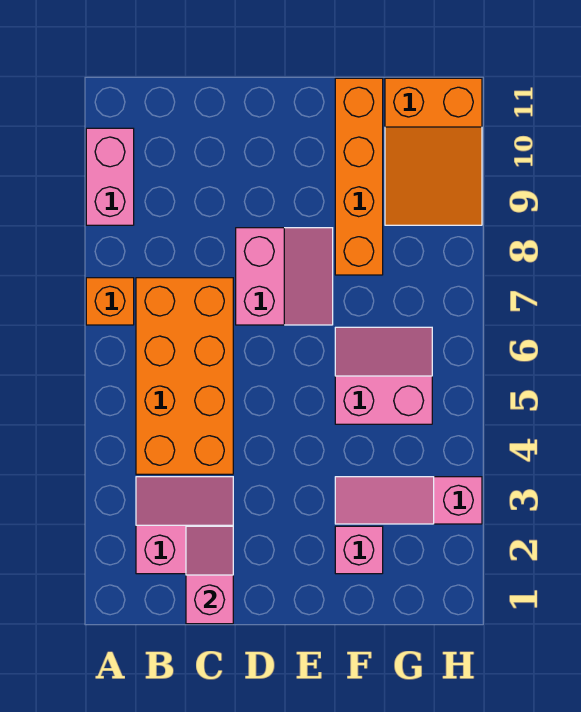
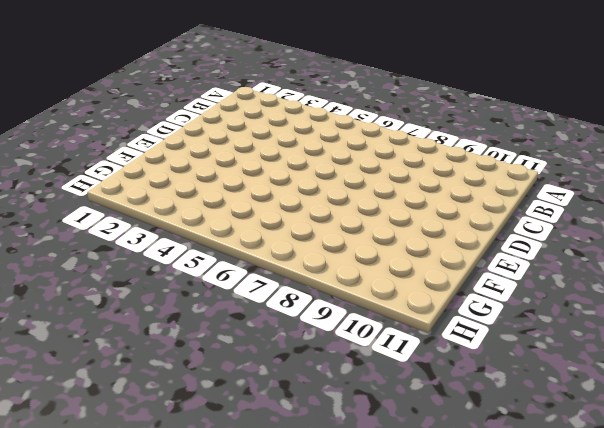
none -> orange 1x1 brick [86,278,134,325]
none -> pink 1x2 brick [86,128,134,225]

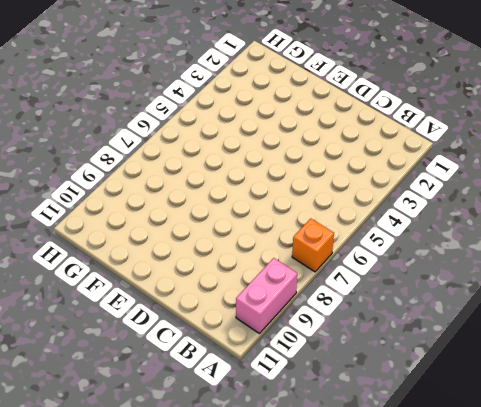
none -> pink 2x2 slope [136,477,233,574]
none -> orange 2x4 brick [136,278,233,474]

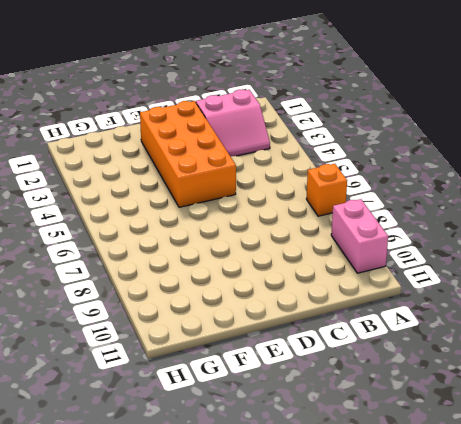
orange 2x4 brick [140,101,236,207] -> orange 2x4 brick moved to [136,278,233,474]
none -> pink 2x2 slope [236,228,333,325]
none -> pink 1x1 brick [335,526,383,574]

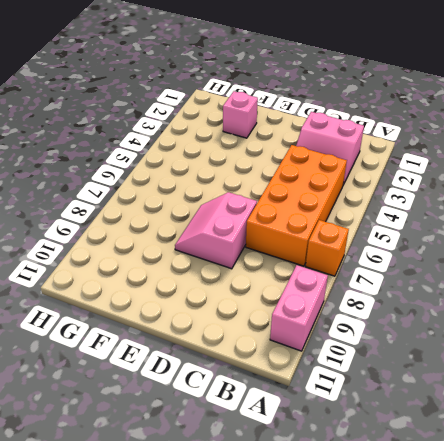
none -> pink 1x3 slope [335,477,482,524]
none -> pink 2x2 slope [335,327,432,424]

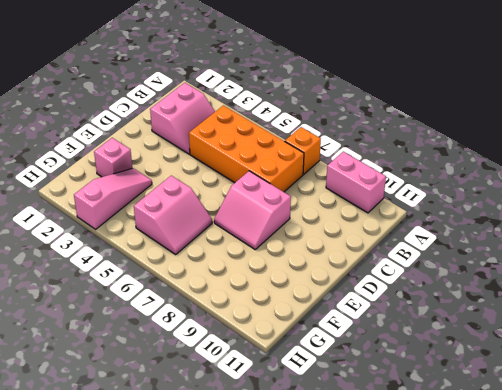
none -> orange 1x4 brick [335,78,383,275]
none -> orange 2x3 slope [385,78,482,225]

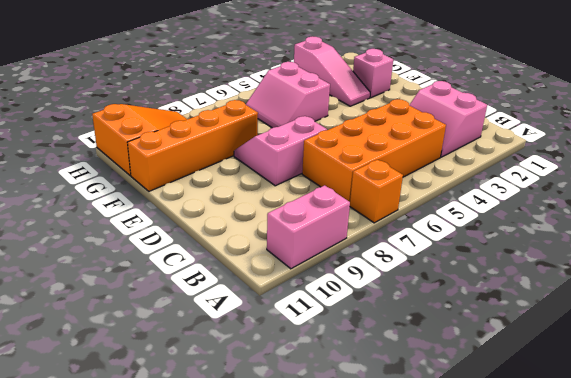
none -> pink 1x2 slope [186,526,233,624]

